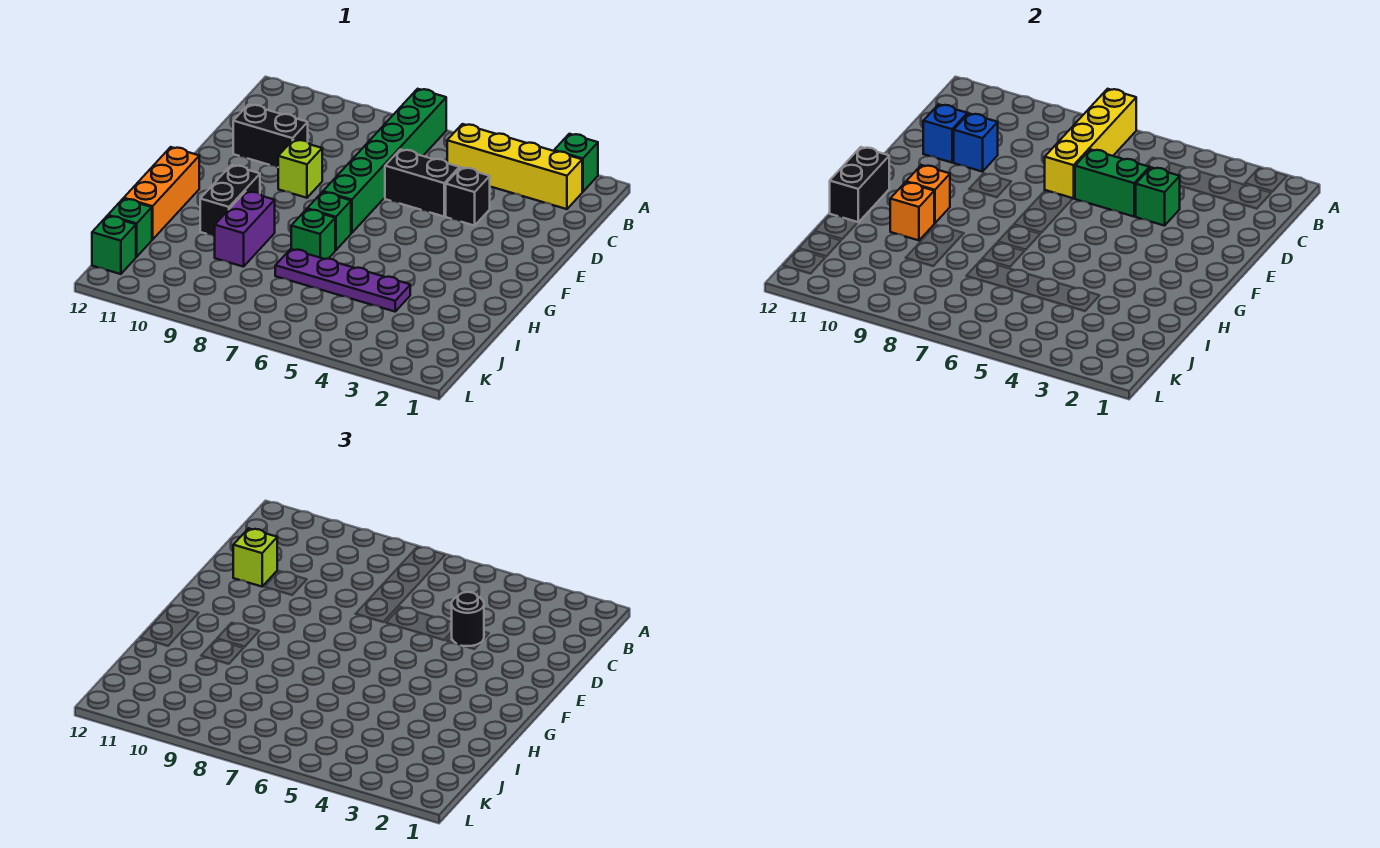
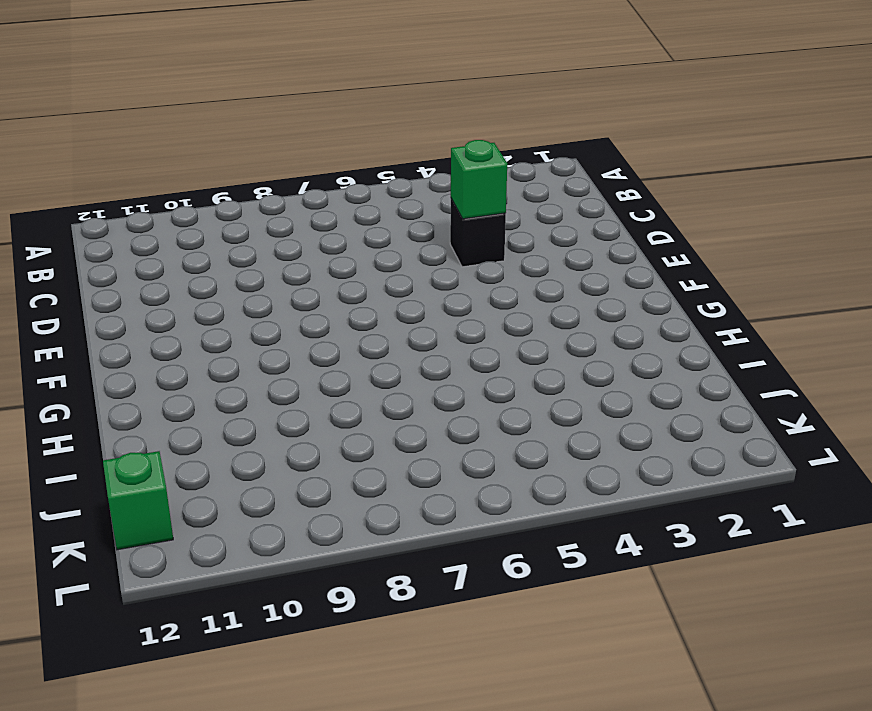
none -> green 1x1 brick [554,134,598,192]
none -> green 1x6 brick [323,89,446,233]
none -> yellow 1x4 brick [447,124,582,209]

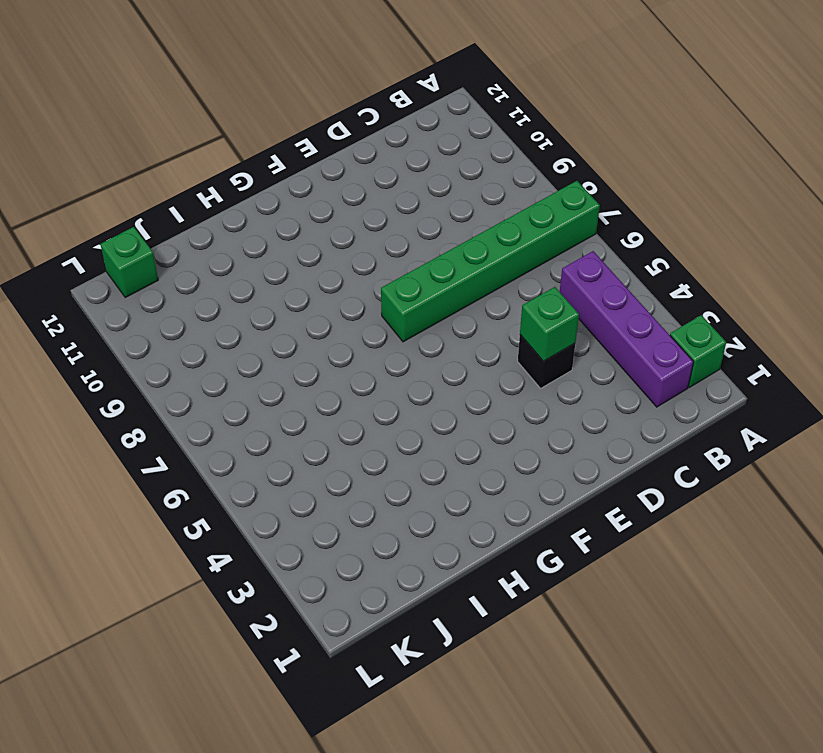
purple 1x4 brick [560,251,694,407] -> yellow 1x4 brick [447,124,582,209]
none -> black 1x2 brick [385,149,459,216]
none -> black 1x2 brick [233,104,308,167]
none -> lime 1x1 brick [278,140,322,198]

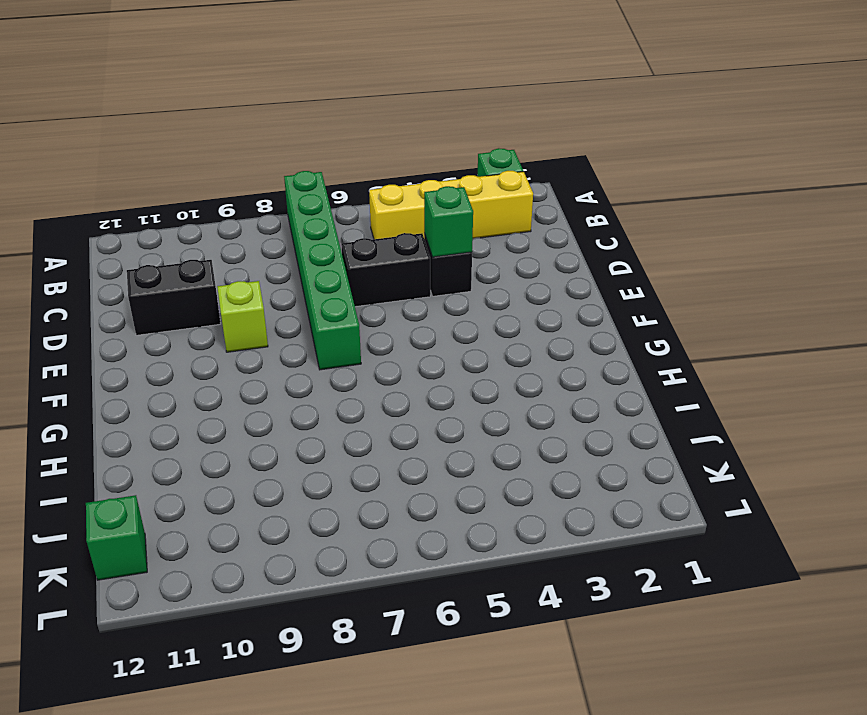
none -> green 1x1 brick [307,192,351,250]
none -> black 1x2 brick [200,165,260,236]
none -> orange 1x3 brick [124,147,199,240]

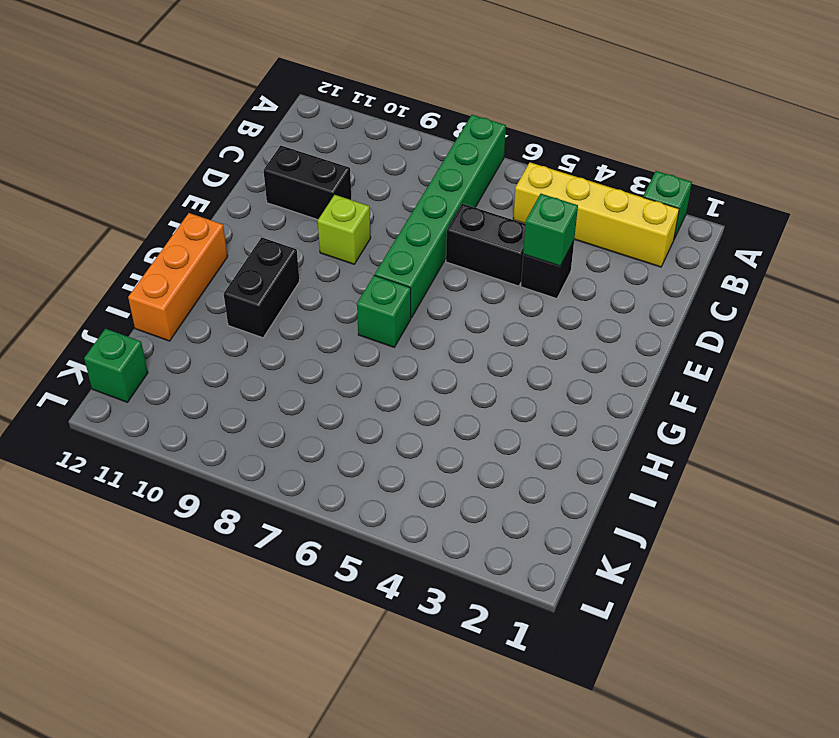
none -> green 1x1 brick [291,209,335,259]
none -> purple 1x2 brick [215,191,275,267]
none -> purple 1x4 plate [275,249,410,312]

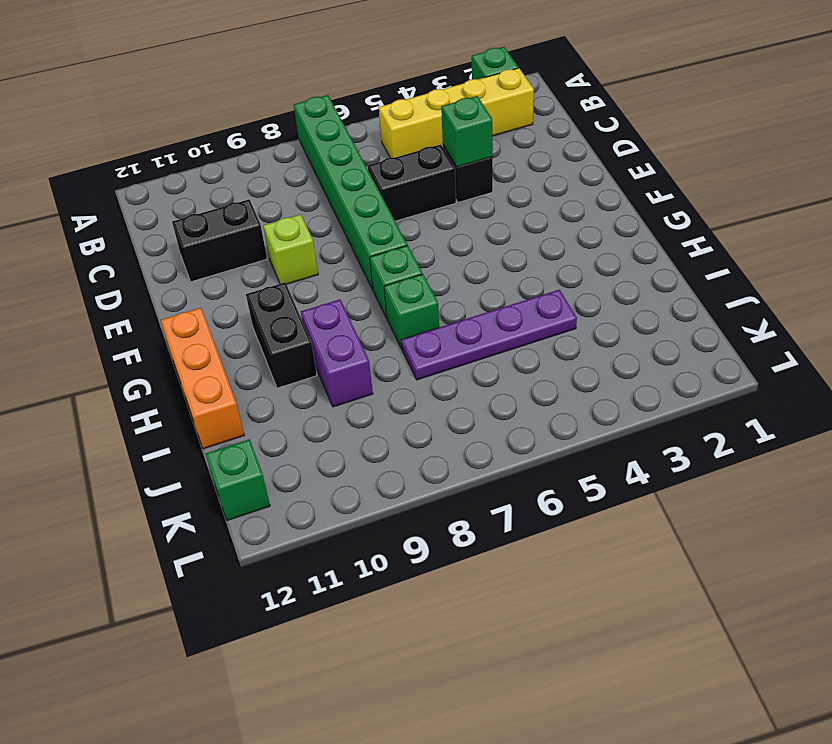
none -> green 1x1 brick [108,199,152,257]
none -> yellow 1x4 brick [1045,89,1136,199]
none -> green 1x2 brick [1075,149,1149,216]

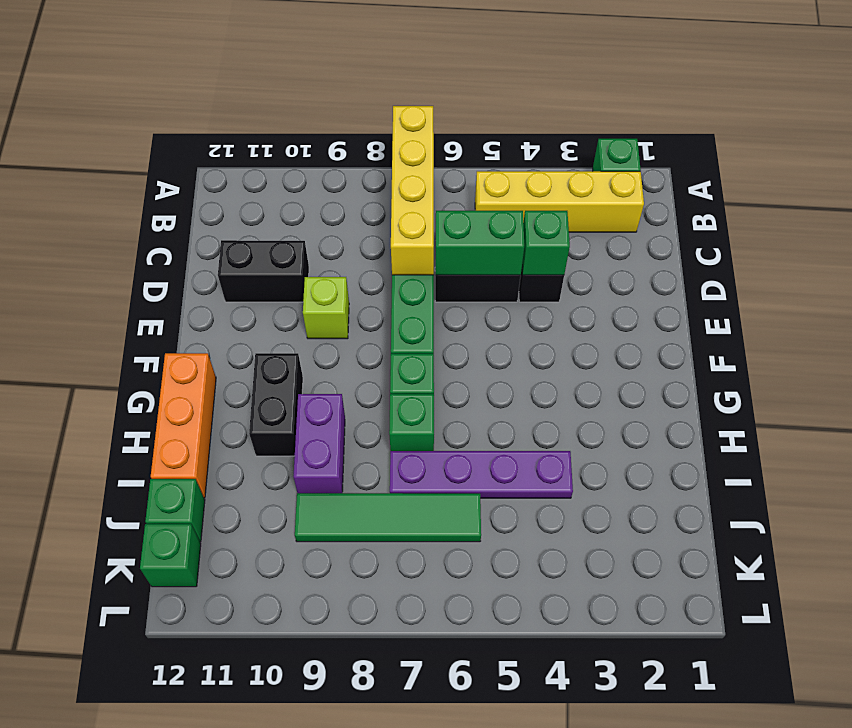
green 1x4 tile [295,493,481,542] -> none
none -> blue 1x1 brick [953,114,998,172]
none -> blue 1x1 brick [923,104,967,163]
none -> orange 1x1 brick [906,165,950,223]

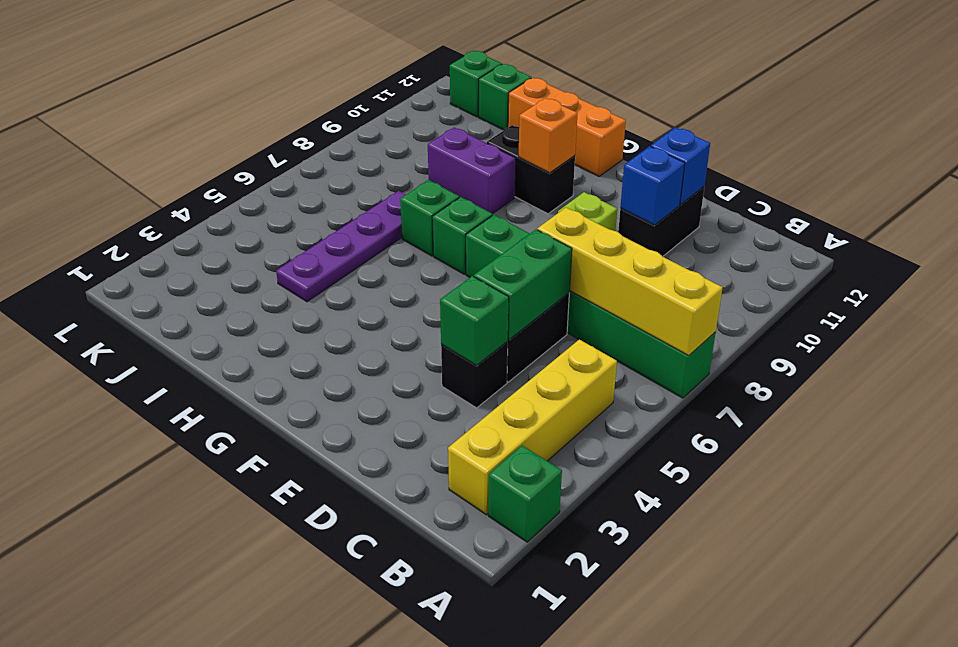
none -> black 1x2 brick [830,147,889,222]
none -> orange 1x1 brick [890,182,934,240]
none -> black 1x1 round brick [452,592,484,646]

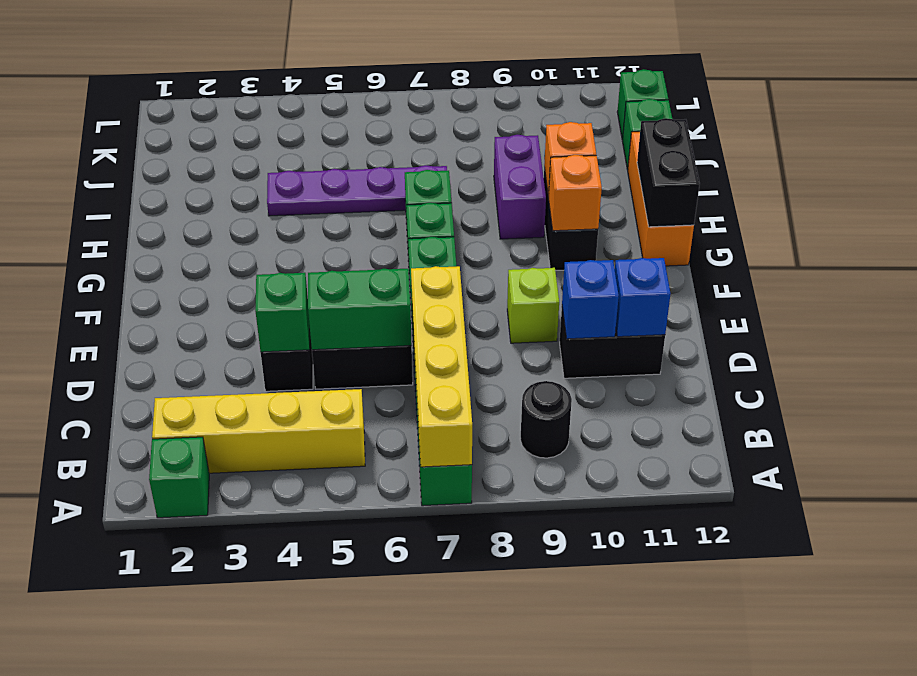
black 1x1 round brick [520,381,572,458] -> black 1x1 round brick moved to [452,592,484,646]
none -> lime 1x1 brick [233,528,277,587]

